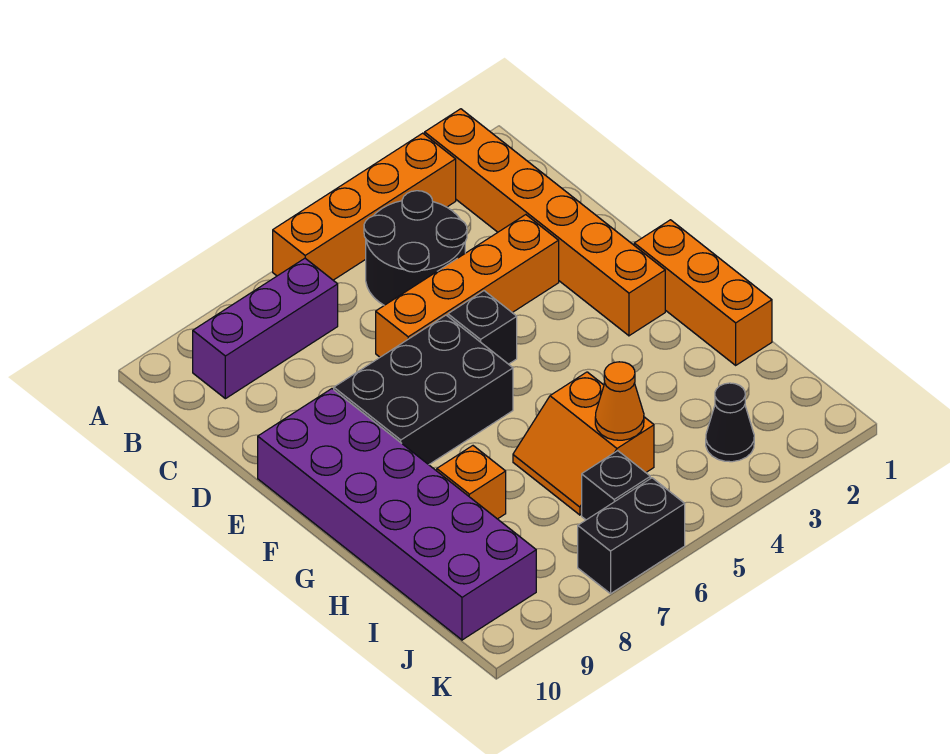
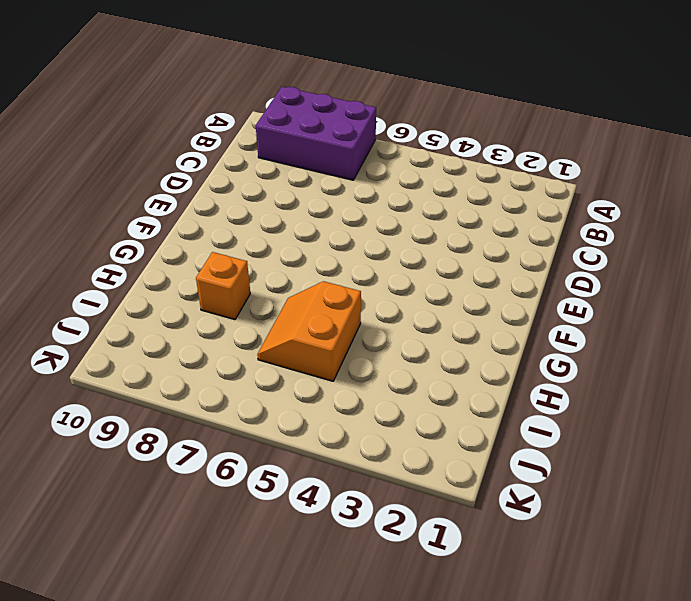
purple 2x3 brick [256,87,376,180] -> purple 1x3 brick [193,258,338,399]
none -> orange 1x6 brick [425,109,665,336]
none -> orange 1x4 brick [273,133,456,280]
none -> black 2x2 round brick [364,191,467,305]

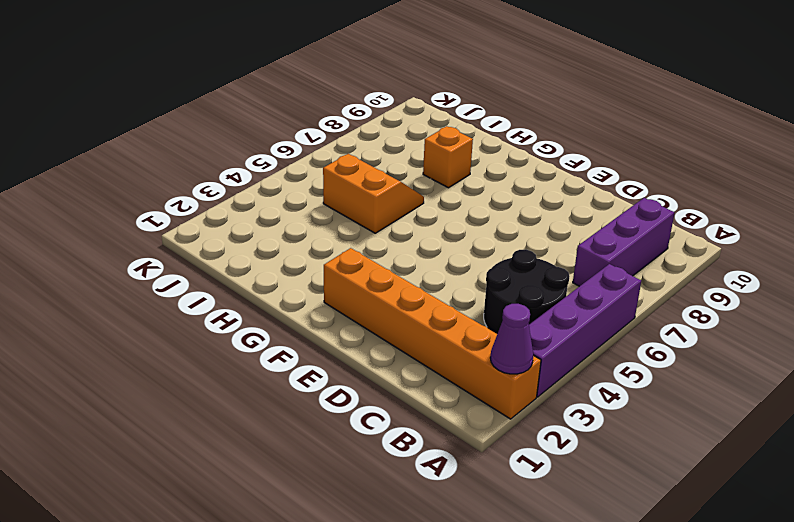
purple 1x1 cone [490,304,533,374] -> none
purple 1x4 brick [529,264,641,397] -> orange 1x4 brick [273,133,456,280]
none -> orange 1x4 brick [376,215,559,357]
none -> black 1x1 brick [448,291,517,364]
none -> black 2x3 brick [334,315,513,465]

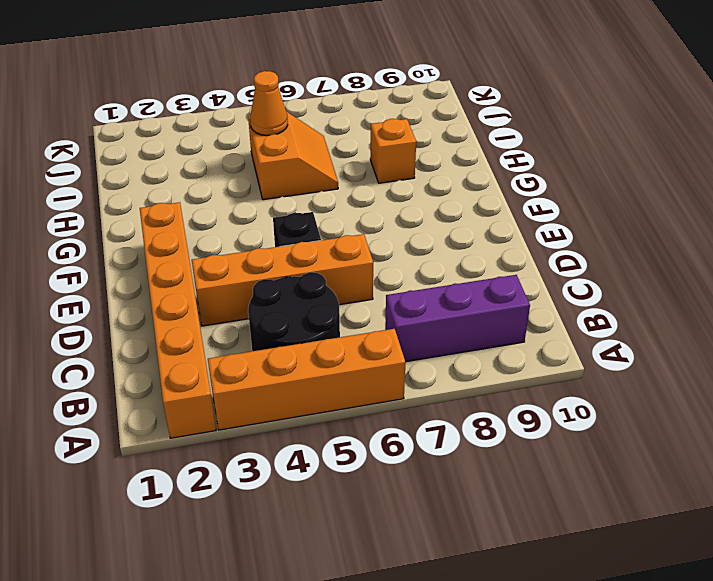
none -> black 2x3 brick [334,315,513,465]
none -> purple 2x6 brick [258,389,536,640]
none -> orange 1x3 brick [634,220,772,365]

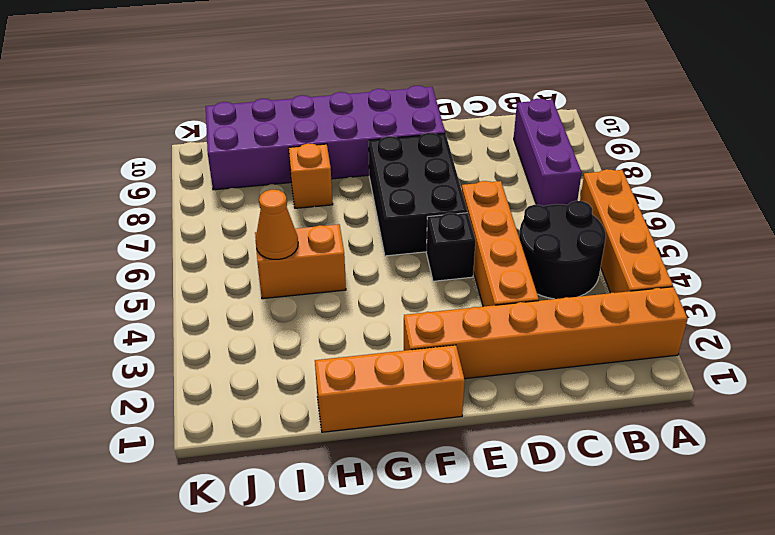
none -> black 1x1 cone [706,383,754,462]
none -> black 1x1 brick [582,451,650,520]
none -> black 1x2 brick [578,478,685,594]

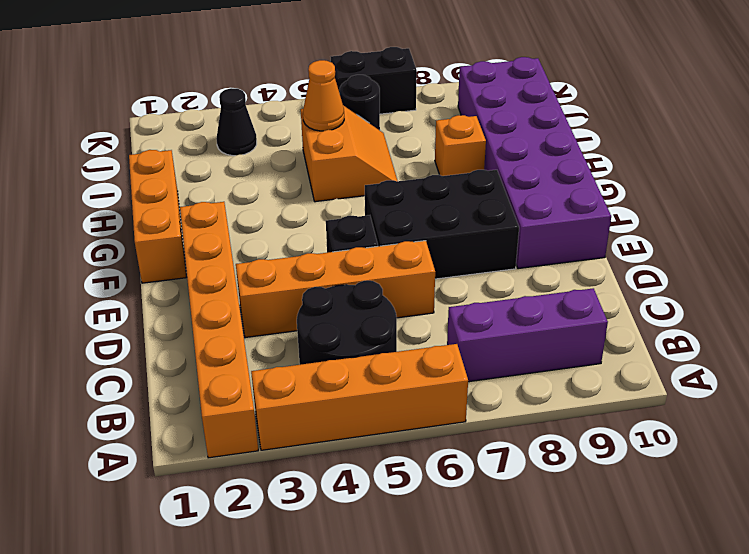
black 1x1 round brick [340,75,380,130] -> black 1x1 brick [582,451,650,520]

